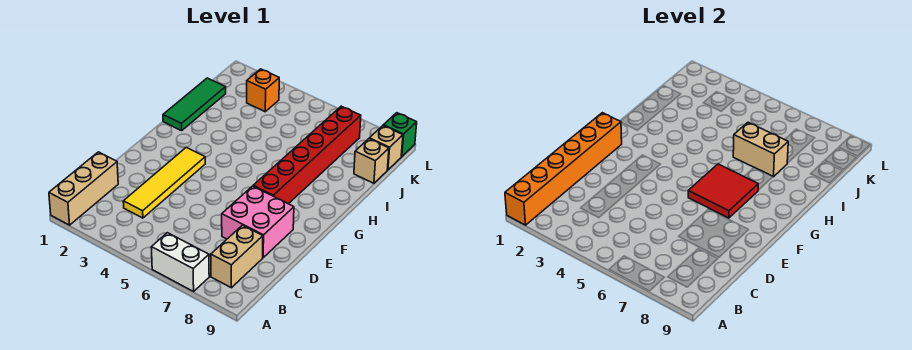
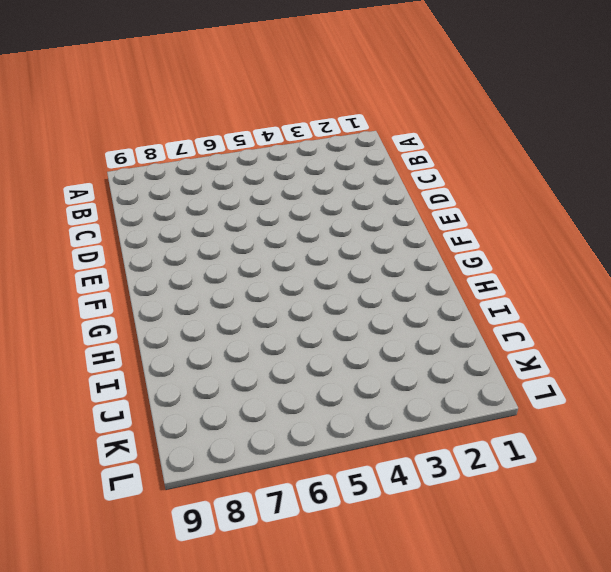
none -> tan 1x3 brick [49,152,118,225]
none -> white 1x2 brick [151,233,209,291]
none -> tan 1x2 brick [211,225,263,288]

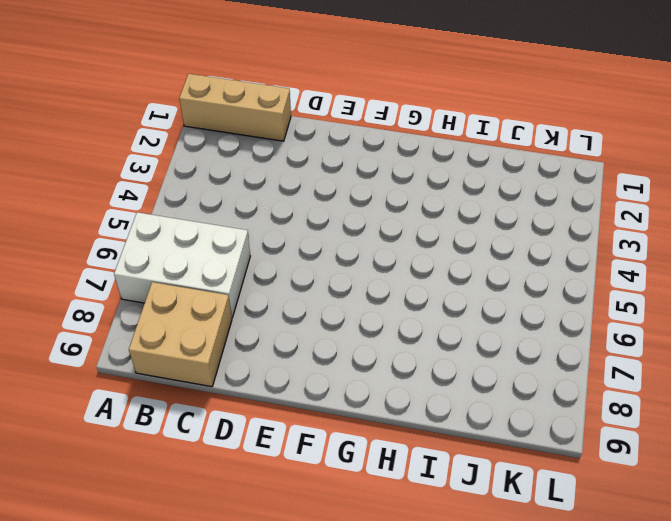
white 2x3 brick [114,212,250,318] -> white 1x2 brick [151,233,209,291]
tan 2x2 brick [129,282,232,387] -> tan 1x2 brick [211,225,263,288]
none -> yellow 1x4 tile [123,147,205,218]
none -> pink 2x2 brick [222,186,294,258]
none -> red 1x6 brick [253,106,361,204]

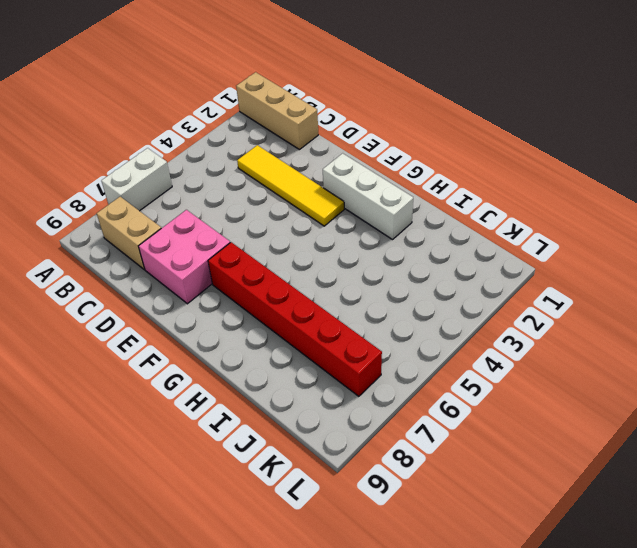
white 1x3 brick [323,153,413,240] -> none
none -> green 1x3 tile [163,78,226,131]
none -> tan 1x1 brick [354,139,389,183]
none -> orange 1x1 brick [247,69,279,112]

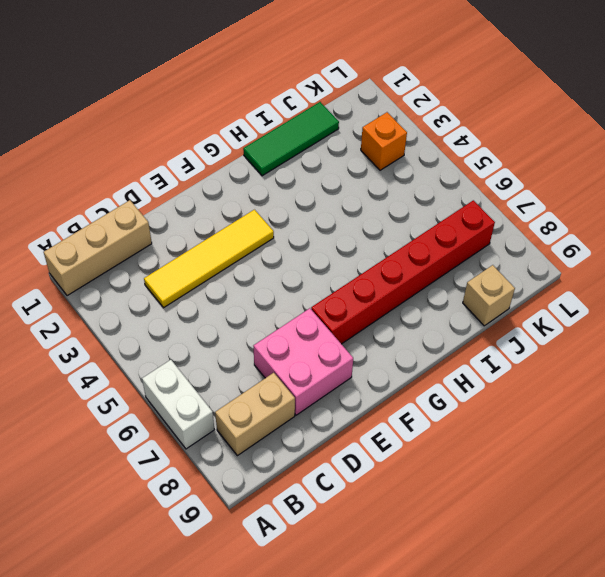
none -> tan 1x1 brick [369,126,403,170]
none -> green 1x1 brick [383,113,417,157]
none -> orange 1x6 brick [505,113,622,225]

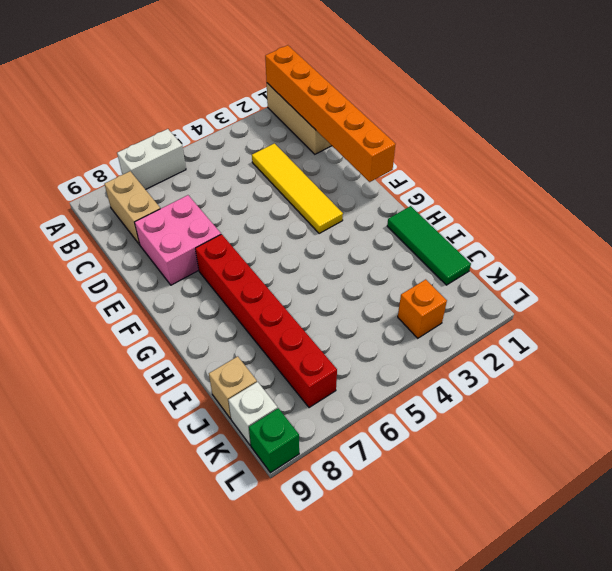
white 1x1 brick [228,382,278,445] -> tan 1x1 brick [369,126,403,170]
none -> red 2x2 tile [688,164,758,218]
none -> tan 1x2 brick [733,122,788,177]

